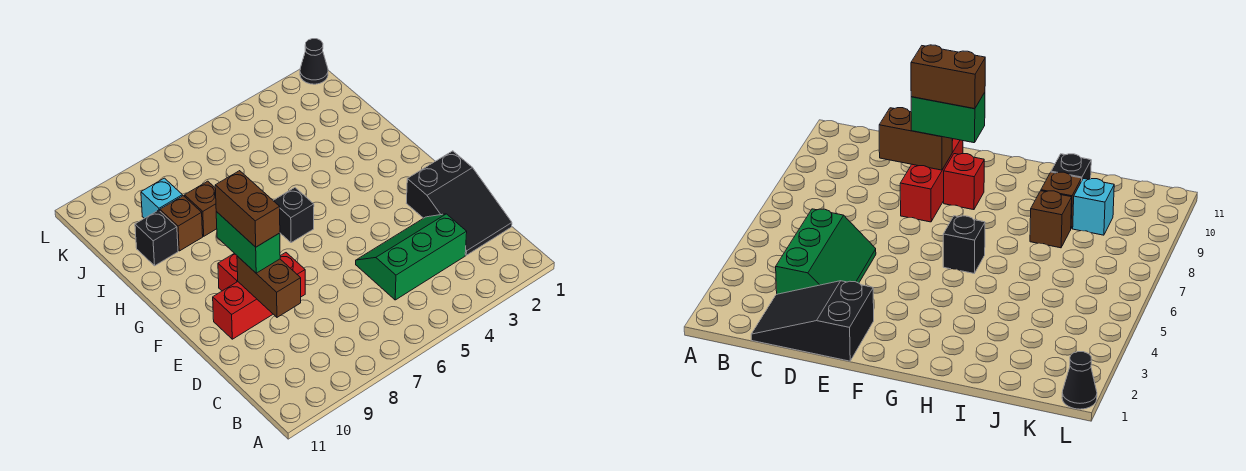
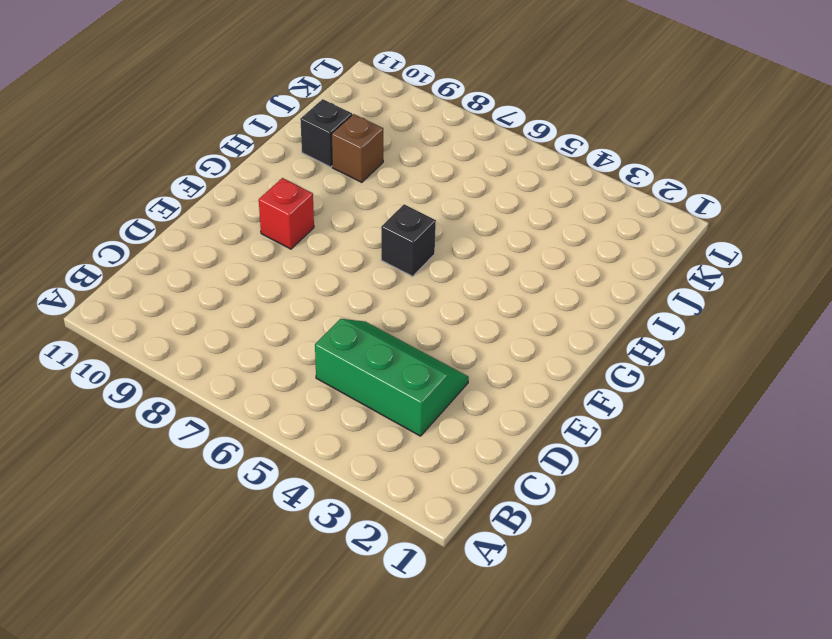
none -> black 2x3 slope [407,151,512,255]
none -> red 1x3 brick [213,253,305,339]
none -> brown 1x1 brick [185,181,217,236]

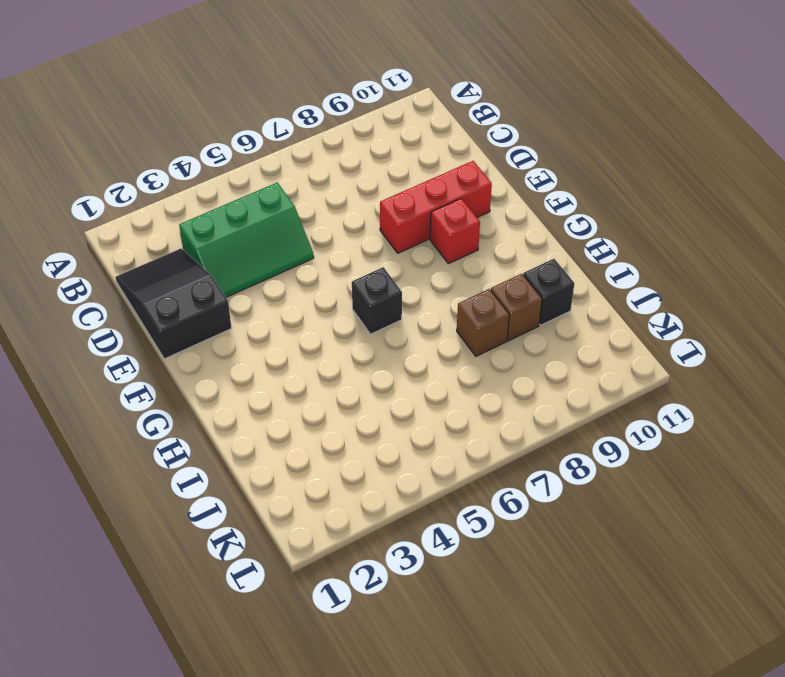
none -> cyan 1x1 brick [141,178,182,218]
none -> black 1x1 cone [300,39,328,84]
none -> brown 1x2 brick [237,256,301,317]

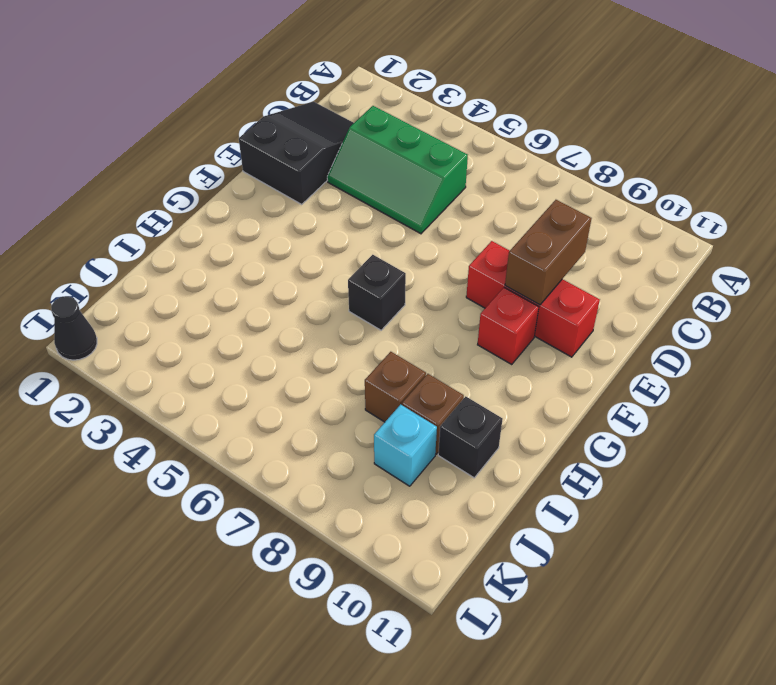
none -> green 1x2 brick [216,212,280,273]
none -> brown 1x2 brick [215,171,280,247]

